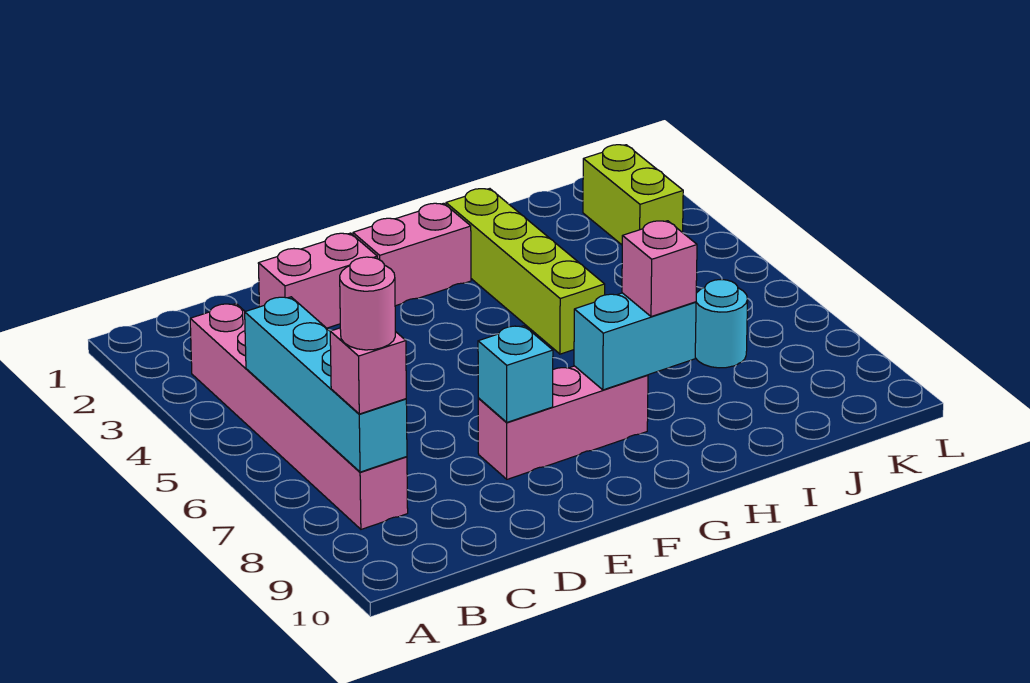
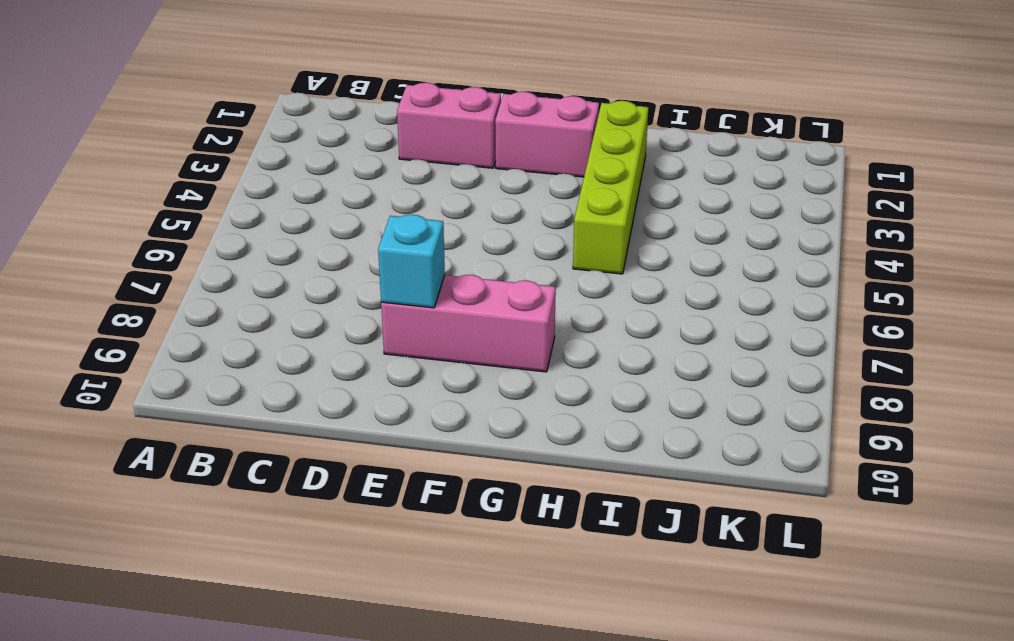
none -> pink 1x6 brick [190,304,408,529]
none -> cyan 1x1 round brick [695,280,748,368]
none -> lime 1x2 brick [583,145,683,245]

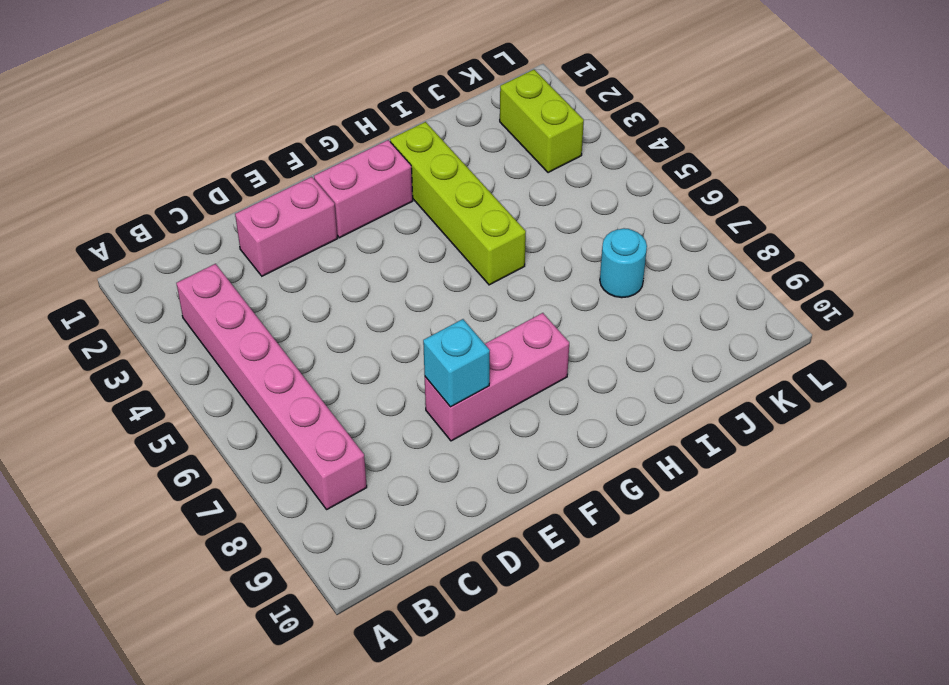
none -> cyan 1x4 brick [245,297,407,472]
none -> cyan 1x2 brick [574,293,696,390]
none -> pink 1x1 brick [330,328,406,414]

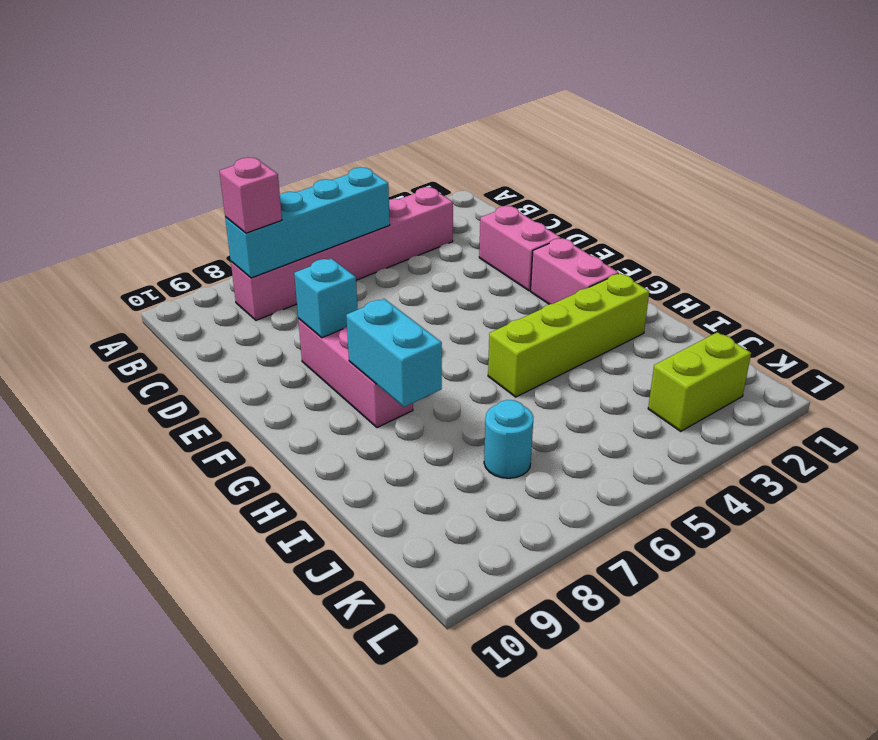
none -> pink 1x1 brick [622,221,697,317]
none -> pink 1x1 round brick [340,257,395,350]

